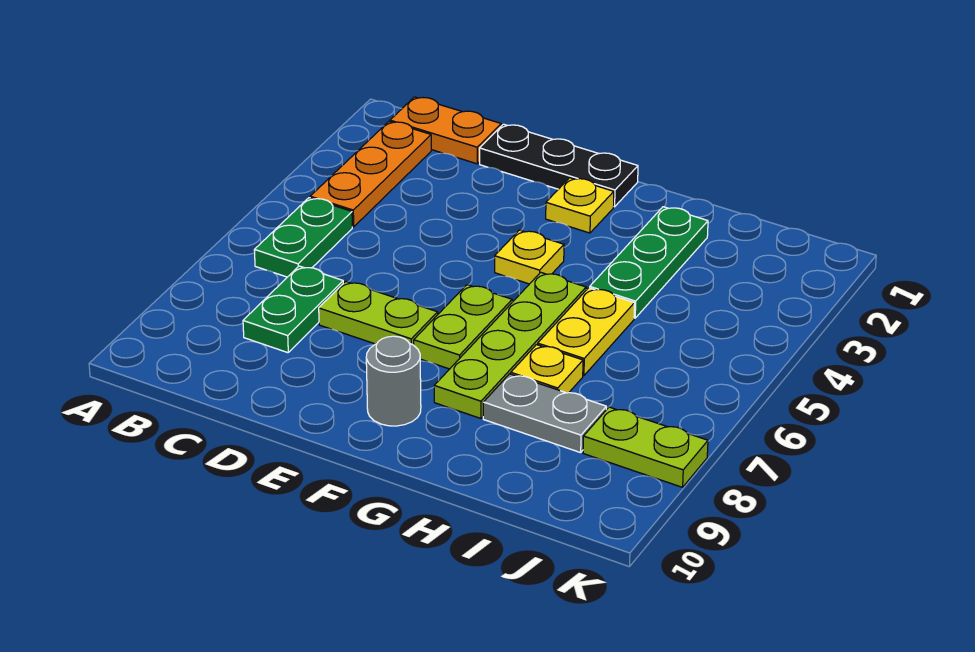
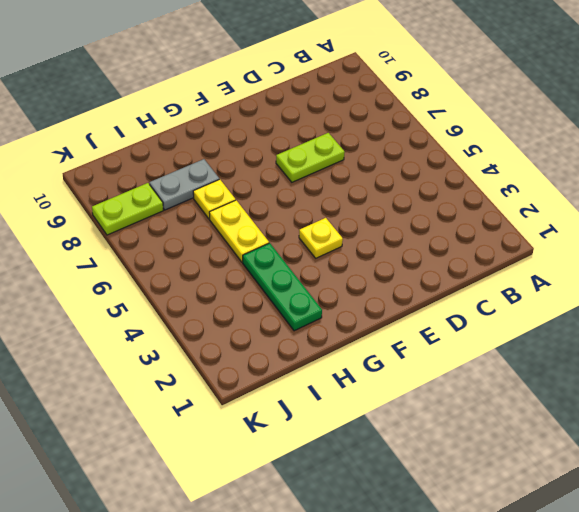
none -> orange 1x2 plate [390,97,501,164]
none -> orange 1x3 plate [310,122,431,227]
none -> green 1x2 plate [254,198,352,277]

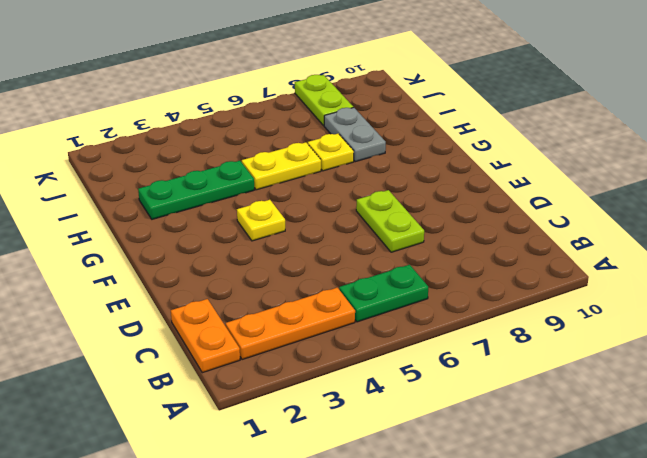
none -> green 1x2 plate [243,266,343,353]
none -> black 1x3 plate [480,124,638,207]
none -> yellow 1x1 plate [546,178,614,233]

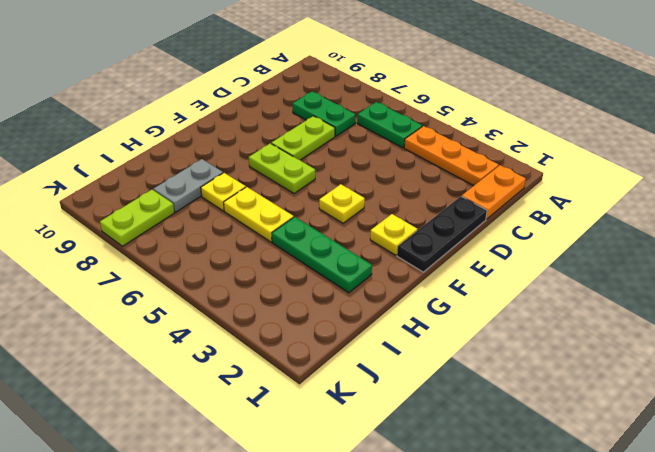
none -> grey 1x1 round brick [366,336,421,426]
none -> lime 1x4 plate [434,272,586,418]

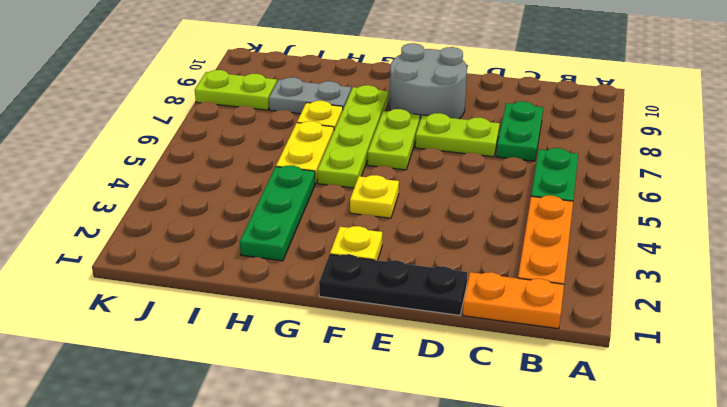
grey 2x2 round brick [390,43,467,120] -> grey 1x1 round brick [366,336,421,426]

